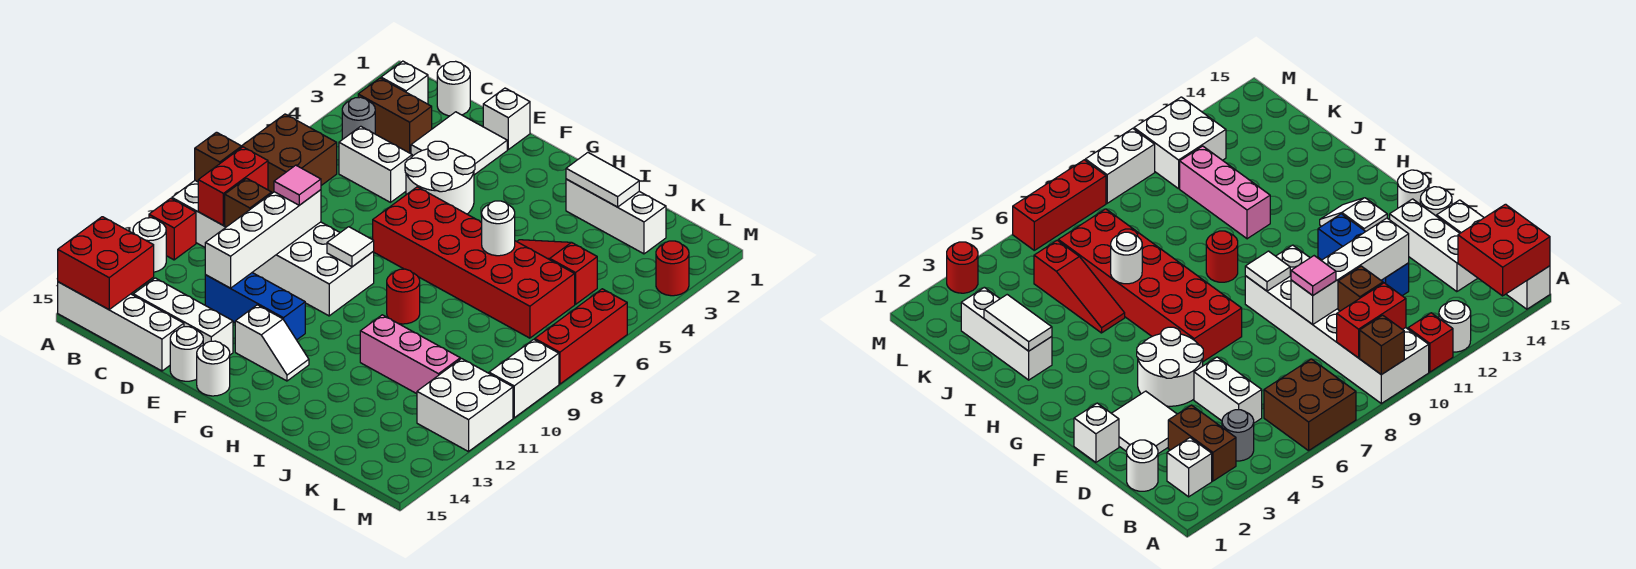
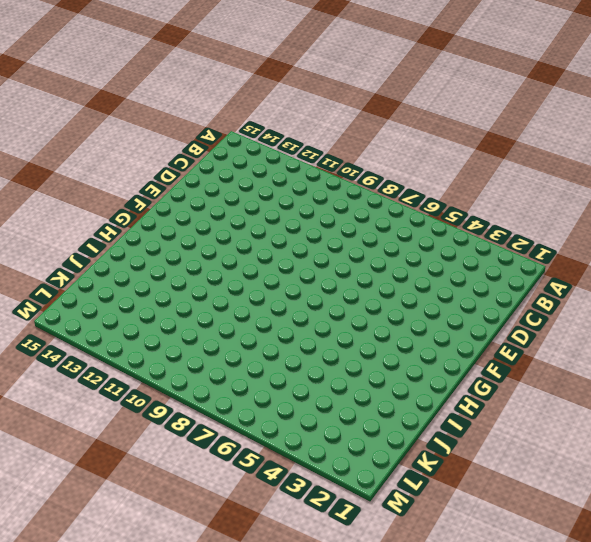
none -> brown 2x2 brick [242,114,337,193]
none -> white 2x6 brick [172,181,374,316]
none -> red 1x1 brick [149,198,196,260]
none -> white 1x1 round brick [133,218,166,272]

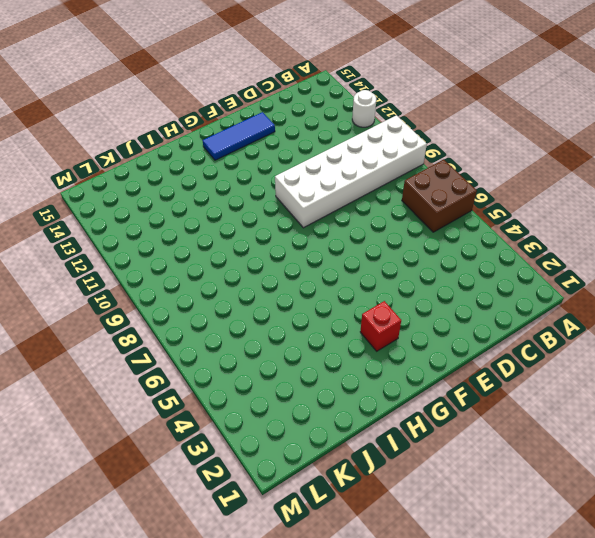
blue 1x3 tile [203,112,275,160] -> white 1x3 brick [133,278,233,355]
red 1x1 brick [360,301,401,351] -> red 1x1 brick moved to [149,198,196,260]
none -> white 1x4 brick [58,282,184,371]
none -> white 1x1 brick [381,61,428,104]
none -> brown 1x2 brick [358,78,432,154]
none -> grey 1x1 round brick [342,97,375,140]

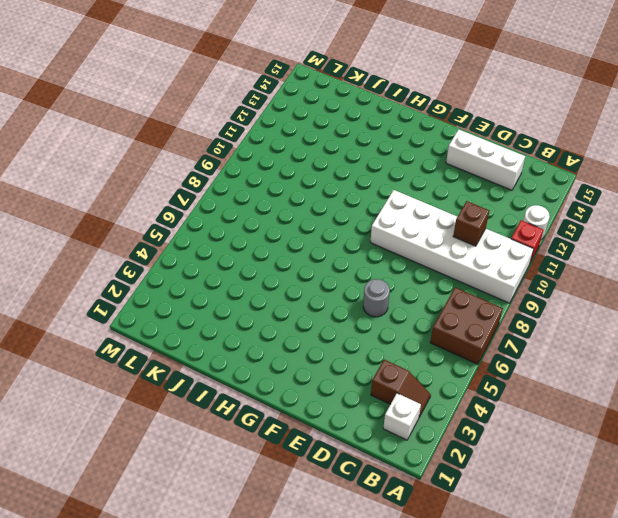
brown 1x2 slope [371,360,431,417] -> brown 1x2 brick [358,78,432,154]
grey 1x1 round brick [363,279,390,317] -> grey 1x1 round brick moved to [342,97,375,140]
none -> white 1x4 brick [58,282,184,371]
none -> white 1x1 round brick [437,61,470,116]
none -> white 1x2 brick [339,126,412,202]
none -> white 2x2 tile [411,112,507,175]

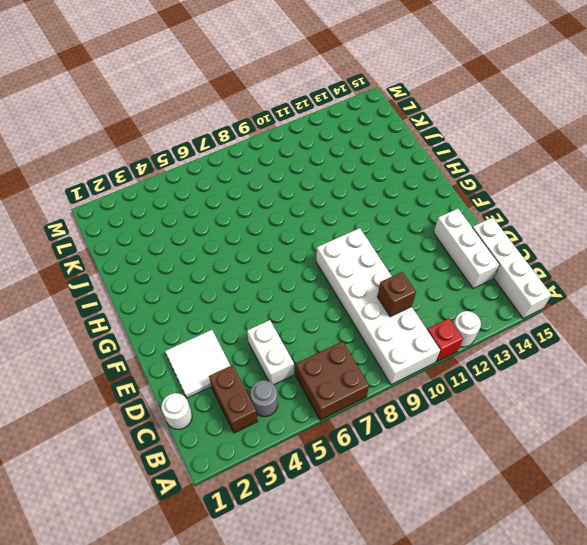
none -> white 1x1 brick [381,61,428,104]
none -> blue 1x3 brick [205,273,305,340]
none -> white 1x1 brick [483,88,530,149]
none -> white 2x2 round brick [405,141,475,214]

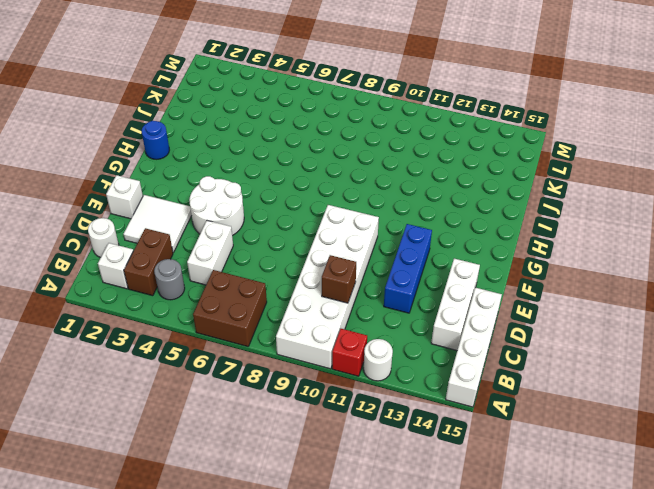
blue 1x1 round brick [142,121,169,159] -> none
none -> white 1x1 round brick [170,327,203,381]
none -> red 2x6 brick [373,187,575,338]
none -> white 1x2 slope [235,305,309,381]
none -> white 1x1 round brick [197,341,230,396]

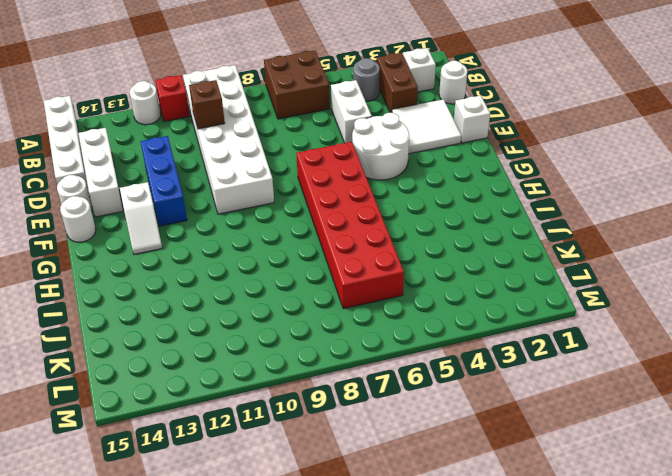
none -> red 1x1 round brick [387,269,420,324]
none -> white 1x3 brick [566,179,666,254]
none -> red 1x3 slope [517,240,597,304]
none -> pink 1x3 brick [360,315,460,394]

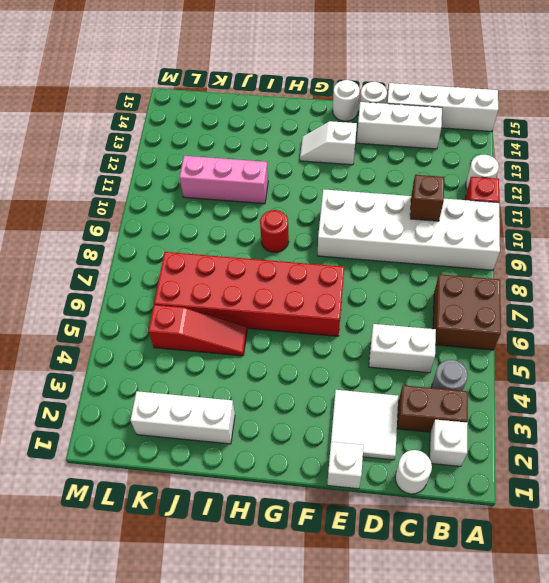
none -> blue 1x3 brick [205,273,305,340]
none -> white 2x2 round brick [405,141,475,214]
none -> white 2x2 brick [417,359,513,452]
none -> red 1x1 round brick [656,241,689,296]

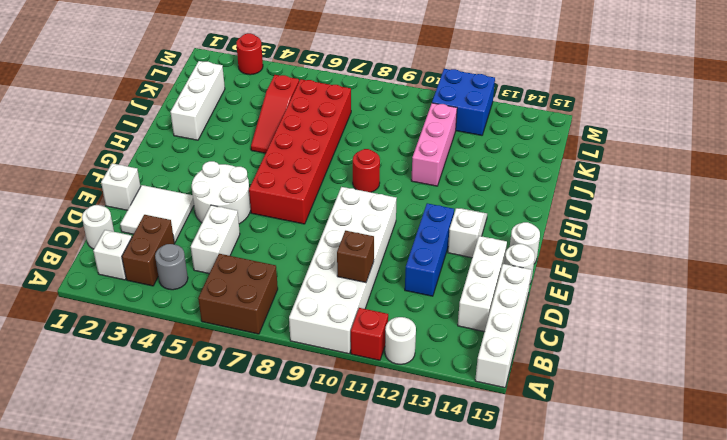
blue 2x2 brick [432,69,495,135] -> white 2x2 brick [417,359,513,452]
none -> red 1x3 brick [535,289,627,384]
none -> white 1x2 brick [489,339,559,418]
none -> brown 1x1 brick [195,132,242,182]
none -> red 2x2 brick [58,217,154,310]

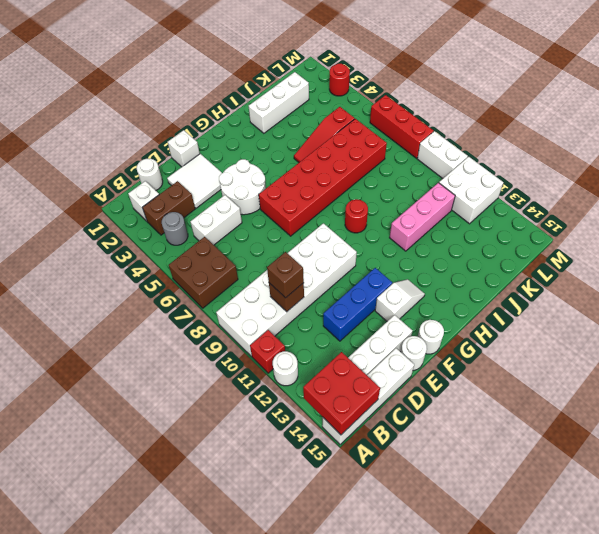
brown 1x1 brick [267,252,304,298] -> brown 1x1 brick moved to [195,132,242,182]
none -> red 1x2 brick [198,147,268,225]
none -> white 1x4 brick [205,190,321,288]
none -> white 1x1 tile [327,227,374,267]
none -> white 1x2 tile [566,153,639,207]

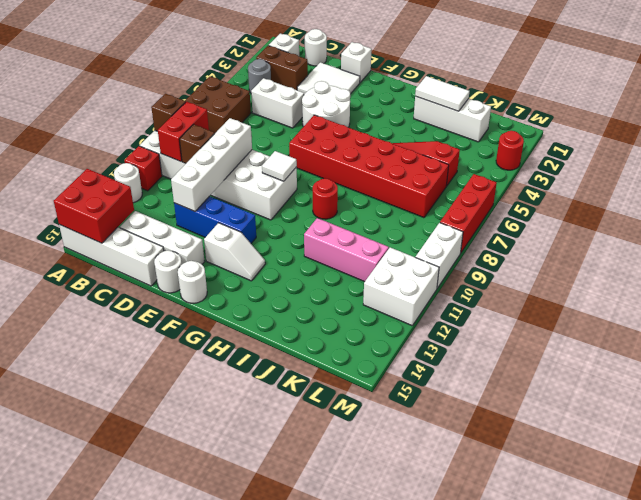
none -> white 1x1 round brick [481,201,515,256]
none -> pink 1x1 tile [274,165,321,205]

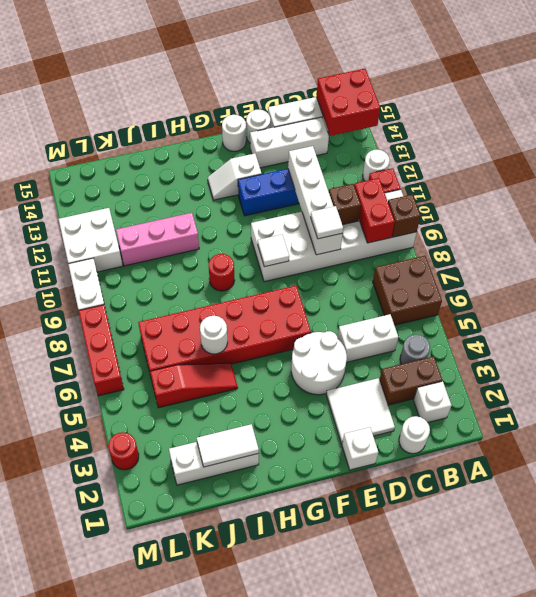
white 1x1 tile [311,206,343,239] -> pink 1x1 tile [274,165,321,205]

